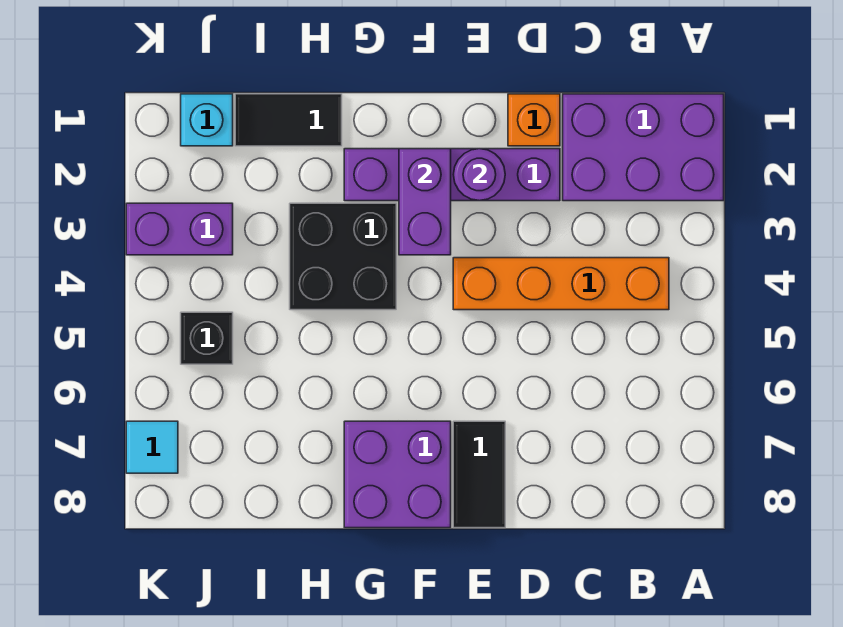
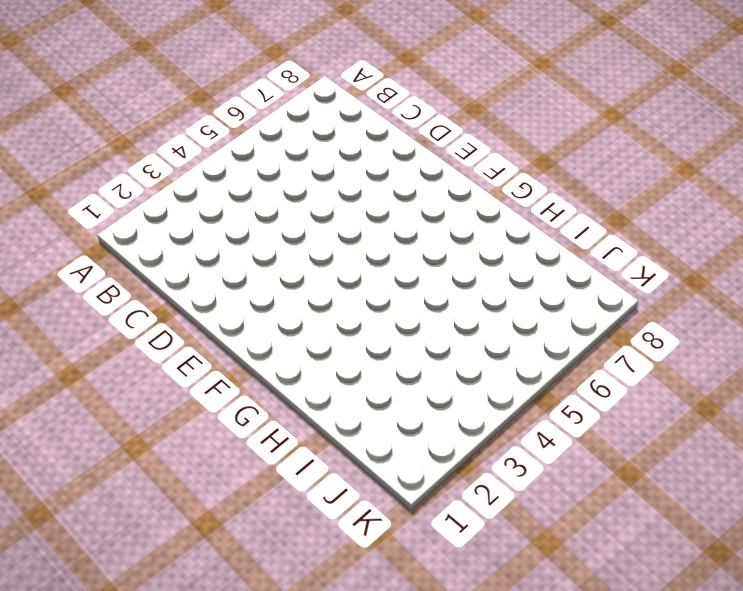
none -> purple 2x3 brick [563,94,724,201]
none -> orange 1x4 brick [453,258,669,310]
none -> orange 1x1 brick [508,94,560,146]

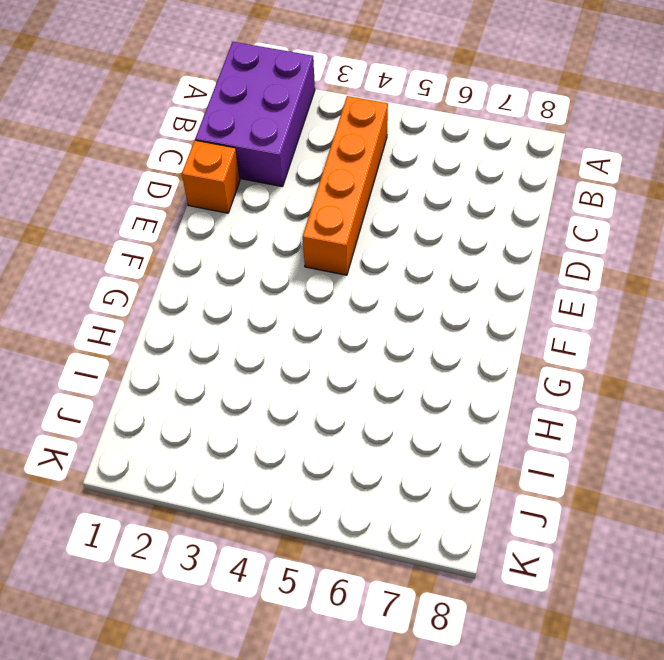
none -> purple 1x4 brick [344,149,560,201]
none -> black 1x2 tile [453,421,505,528]
none -> purple 2x2 brick [344,421,451,528]

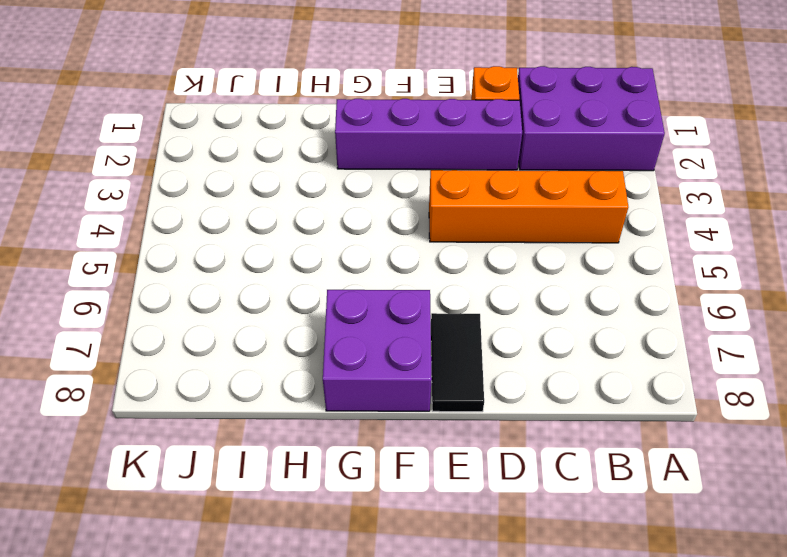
none -> black 2x2 brick [290,203,396,310]
none -> black 1x2 tile [235,94,342,146]
none -> cyan 1x1 brick [181,94,233,146]

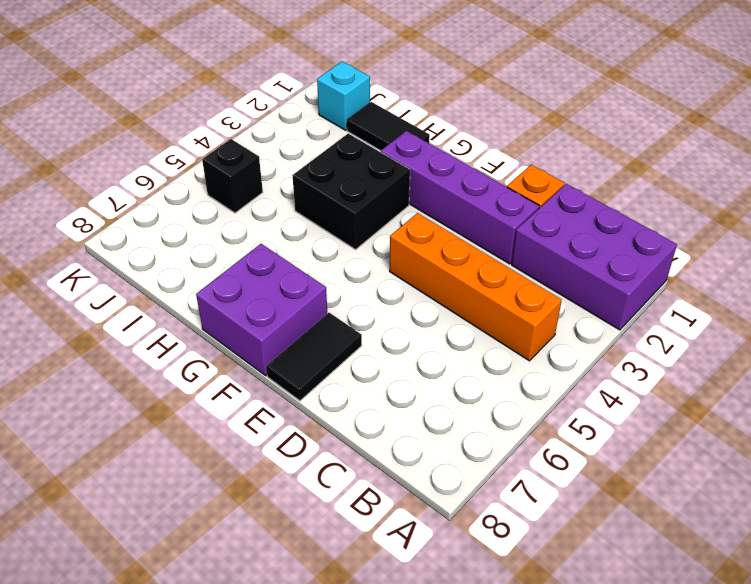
none -> purple 1x2 brick [126,203,233,255]
none -> cyan 1x1 tile [126,421,178,473]
none -> purple 1x1 round brick [453,149,505,201]

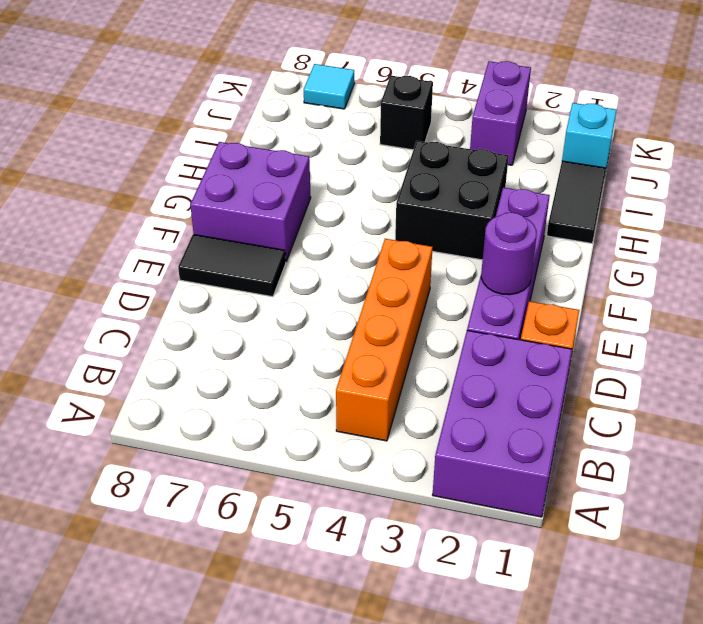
none -> purple 1x2 brick [399,149,451,255]

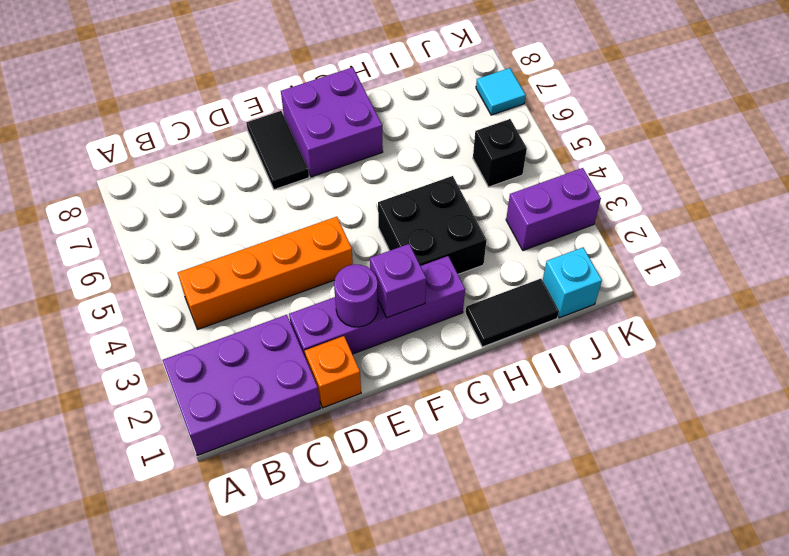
purple 1x1 brick [370,244,426,318] -> purple 1x2 brick [399,149,451,255]

